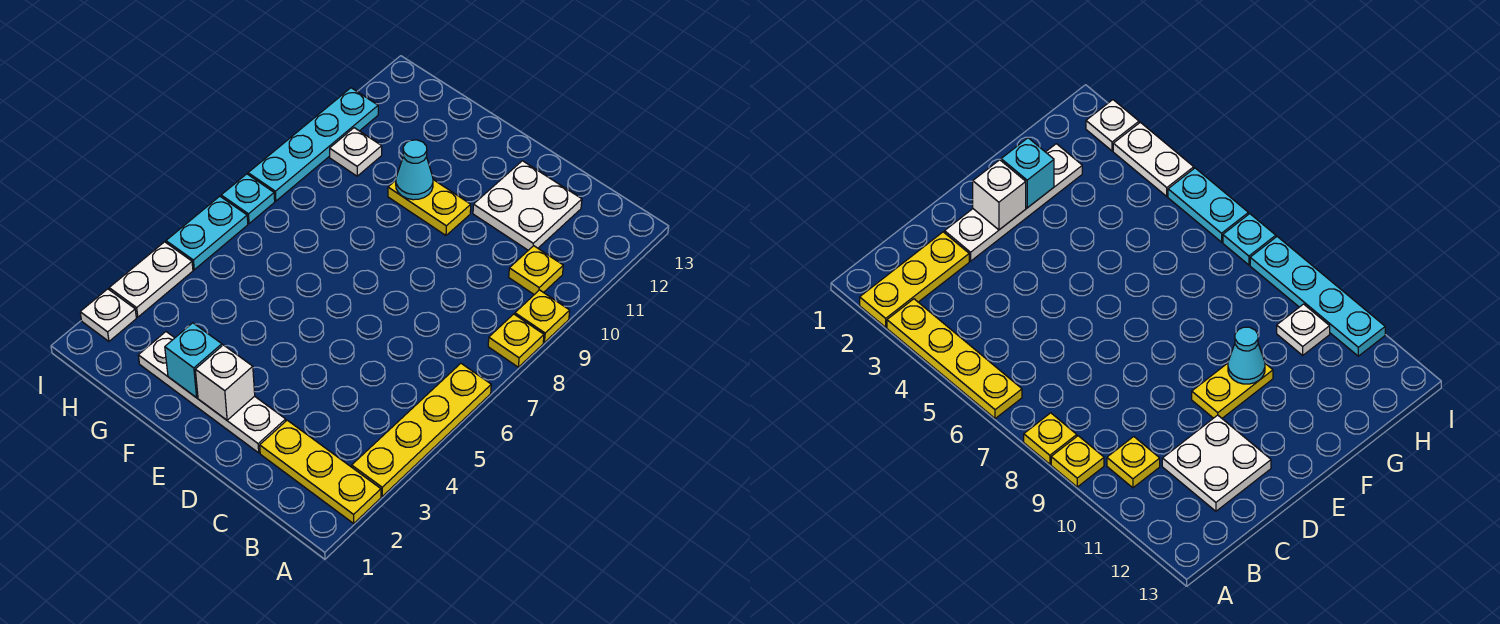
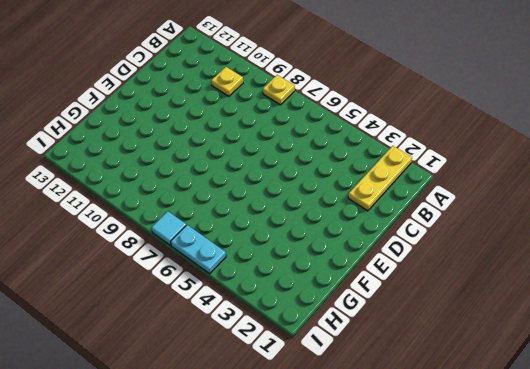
cyan 1x1 tile [151,211,186,245] -> cyan 1x1 plate [221,174,275,224]
none -> yellow 1x4 plate [352,364,491,496]
none -> yellow 1x1 plate [515,290,570,342]
none -> white 2x2 plate [473,161,582,250]

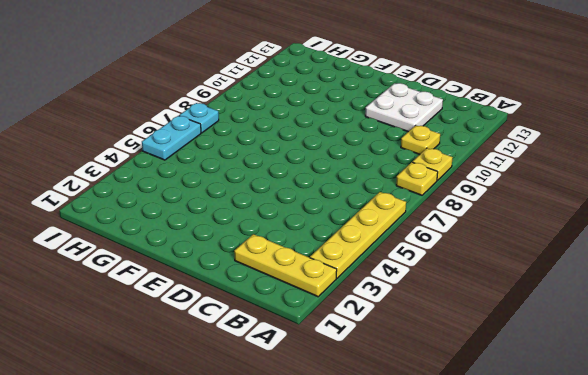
none -> white 1x4 plate [138,332,286,453]
none -> yellow 1x2 plate [388,180,471,235]
none -> white 1x1 plate [330,128,382,176]

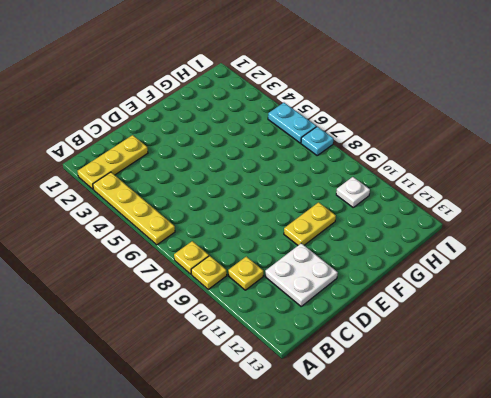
none -> white 1x4 plate [138,332,286,453]
none -> white 1x1 plate [80,289,136,341]
none -> white 1x2 plate [109,242,193,317]

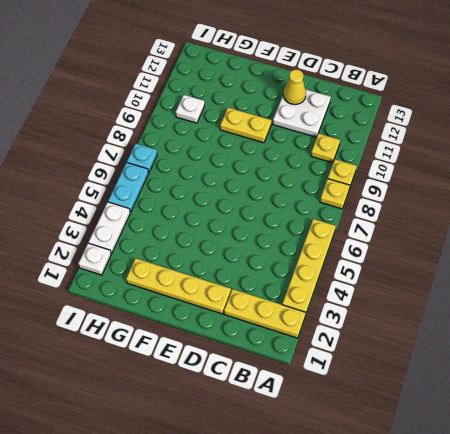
yellow 1x4 plate [126,258,231,314] -> white 1x4 plate [138,332,286,453]
yellow 1x1 cone [283,70,306,105] -> none
none -> cyan 1x4 plate [248,88,378,201]
none -> white 1x1 brick [195,345,255,420]
none -> cyan 1x1 brick [165,323,222,398]

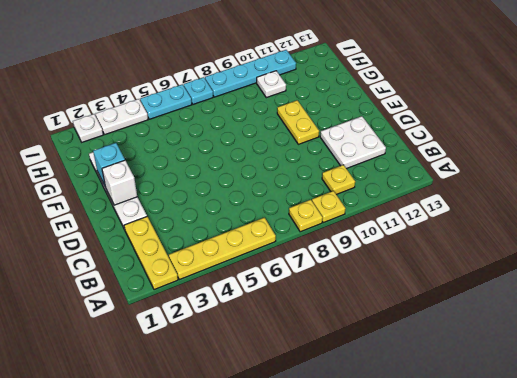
none -> cyan 1x1 cone [396,140,433,200]

